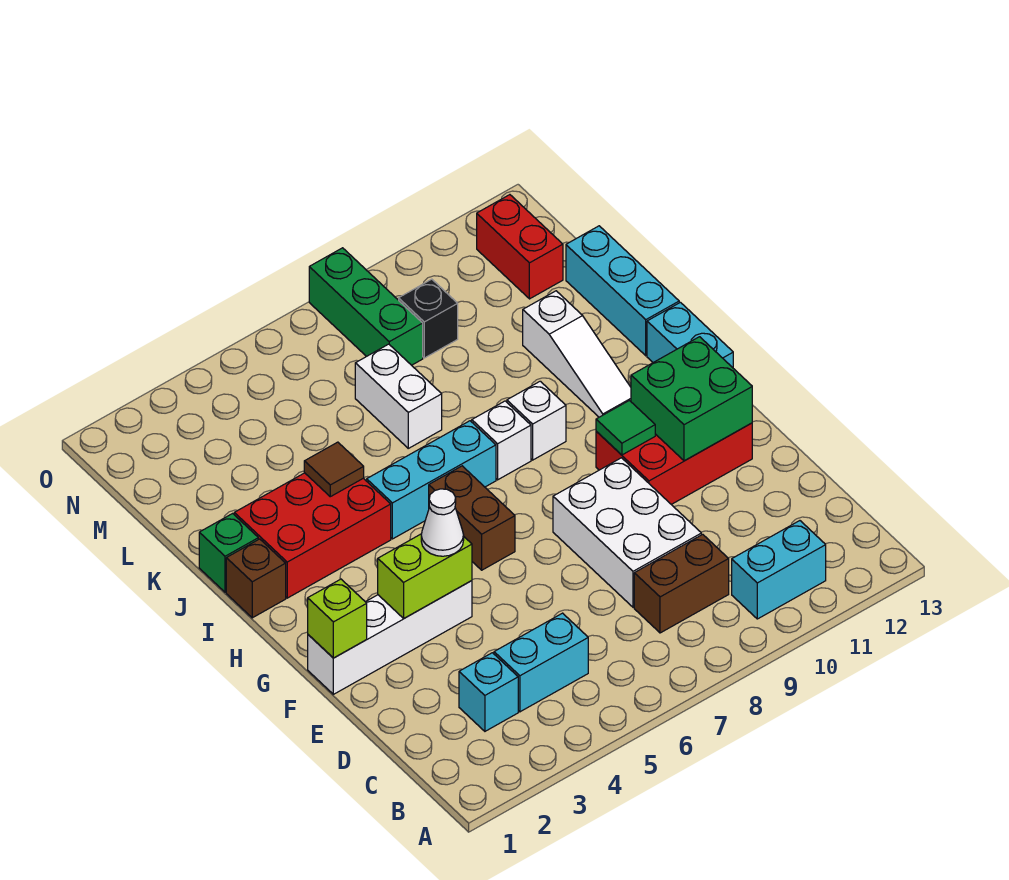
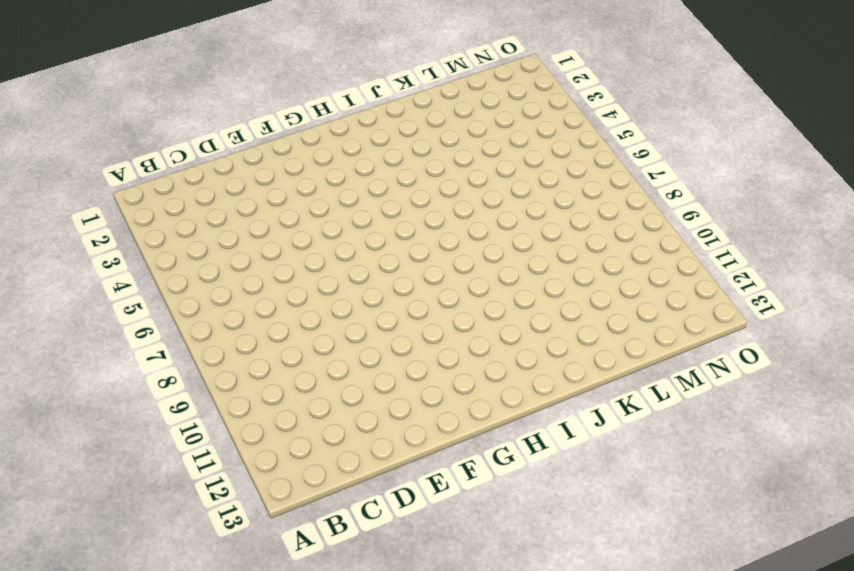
none -> cyan 1x2 brick [732,521,826,619]
none -> cyan 1x1 brick [459,653,518,731]
none -> cyan 1x2 brick [494,613,588,712]

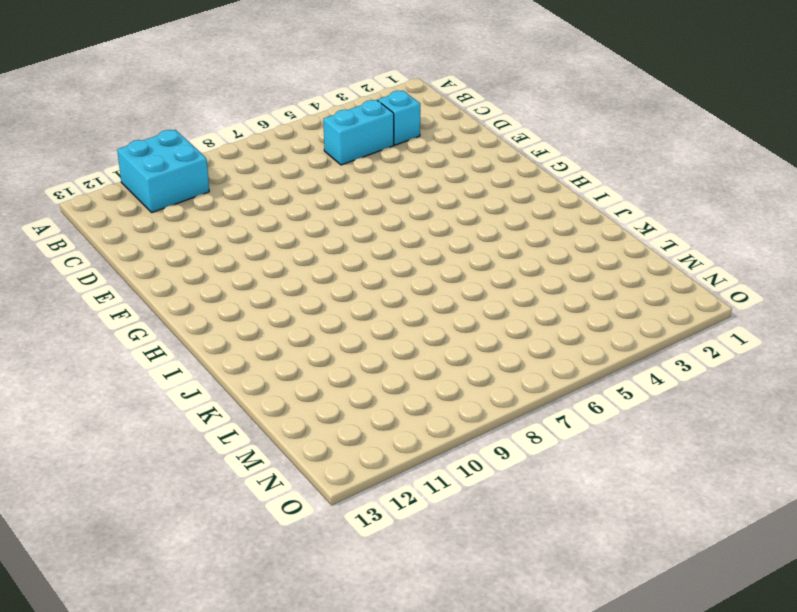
cyan 2x2 brick [117,130,209,213] -> cyan 1x2 brick [732,521,826,619]
none -> brown 1x2 brick [634,534,729,633]
none -> white 2x3 brick [553,458,701,607]
none -> white 1x4 brick [308,581,472,694]

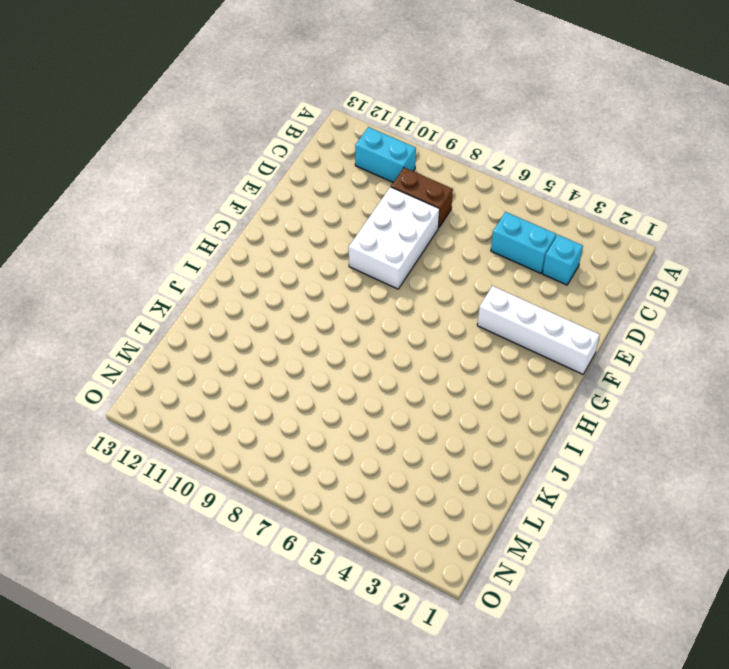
none -> red 2x3 brick [596,423,752,504]
none -> brown 1x2 brick [429,466,515,570]
none -> cyan 1x2 brick [647,302,733,368]

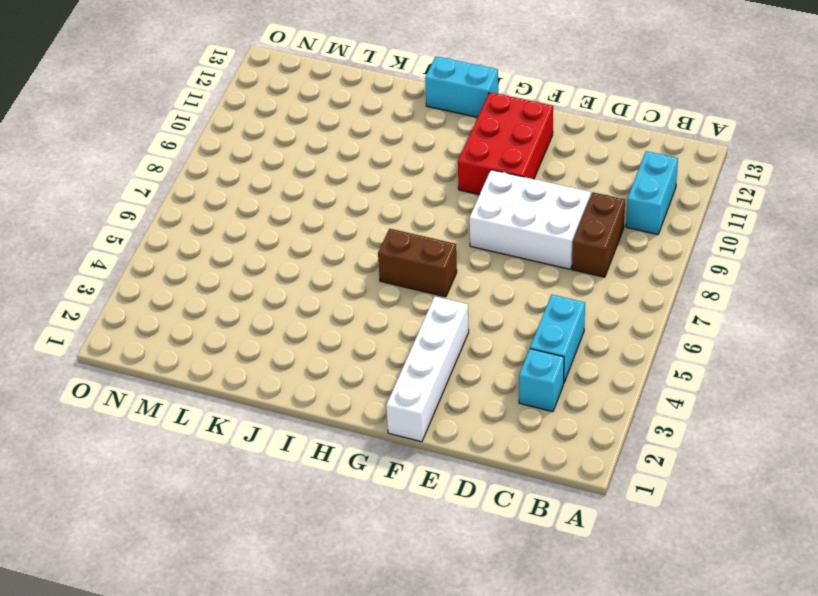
none -> brown 1x1 brick [226,539,286,618]
none -> red 2x3 brick [234,473,391,598]
none -> cyan 1x3 brick [367,421,496,539]

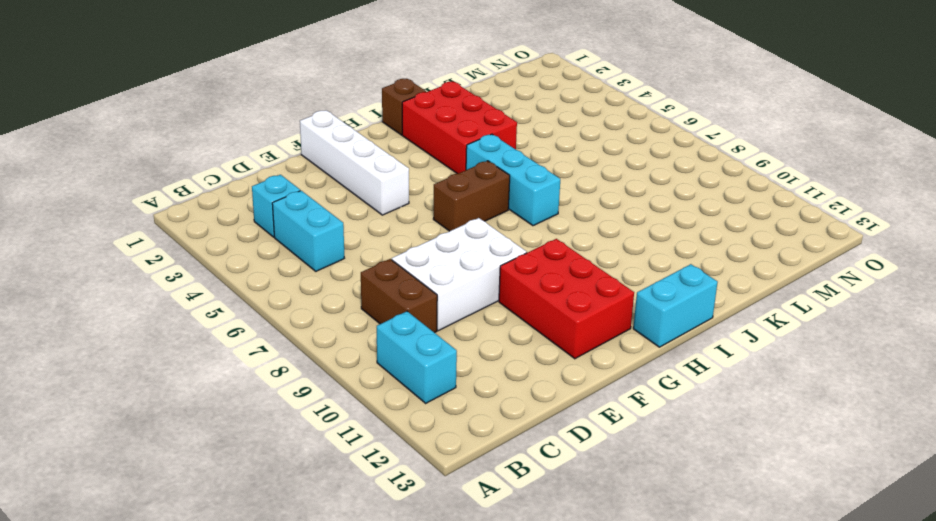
none -> white 1x1 brick [472,401,531,480]
none -> white 1x1 brick [507,381,566,460]
none -> white 1x3 slope [523,291,631,417]

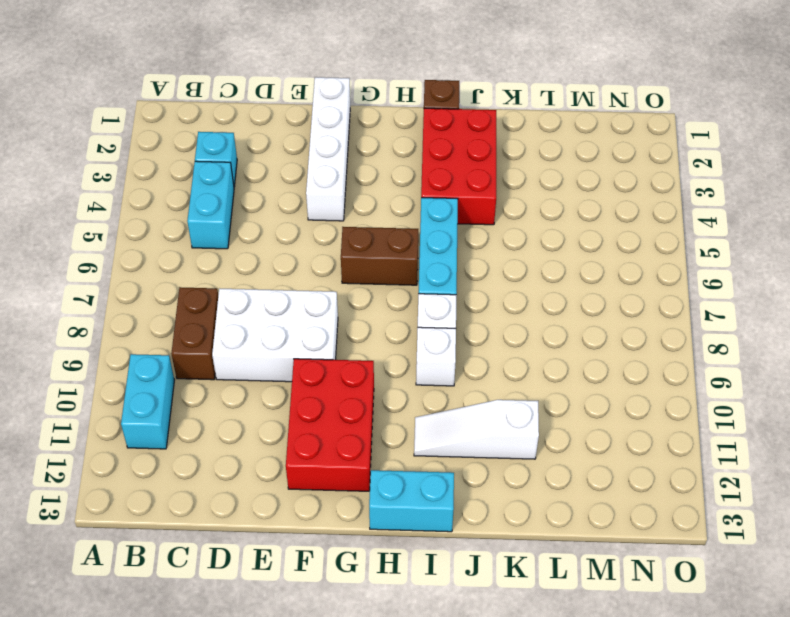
none -> green 1x1 brick [199,514,258,592]
none -> cyan 1x3 brick [566,226,679,356]
none -> white 1x2 brick [355,344,442,448]

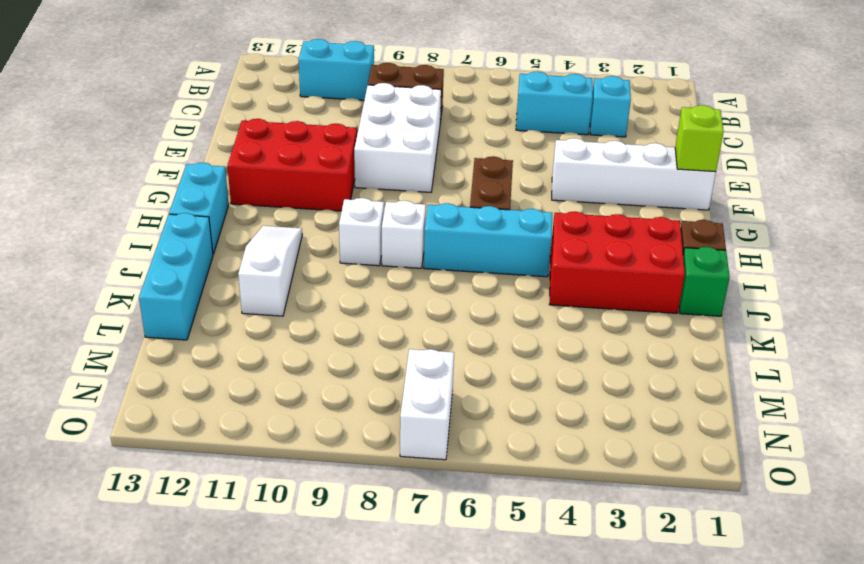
white 1x2 brick [400,349,454,460] -> white 1x2 brick moved to [355,344,442,448]
none -> green 1x3 brick [309,248,423,365]
none -> black 1x1 brick [399,279,458,358]
none -> red 1x2 brick [477,195,563,299]

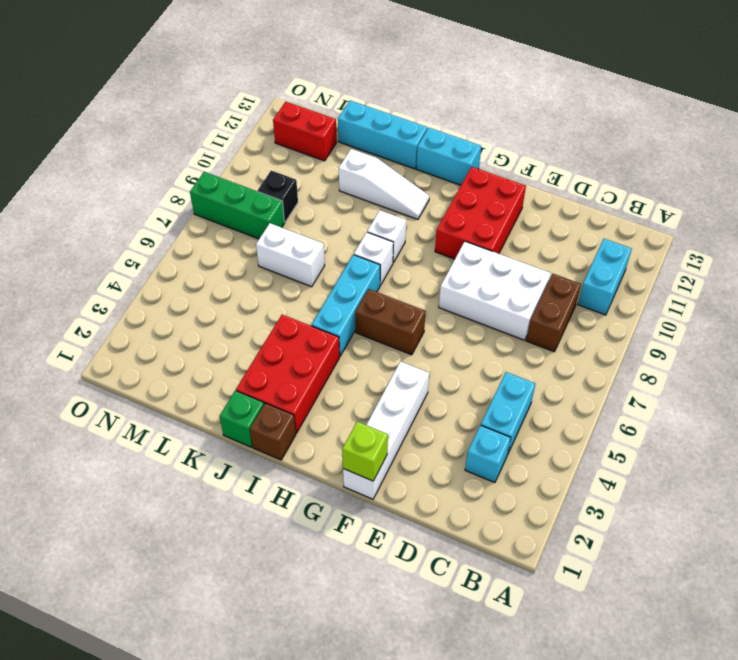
none -> lime 1x2 brick [378,534,472,618]
none -> green 2x2 brick [631,337,752,461]
none -> green 1x1 tile [596,400,655,455]

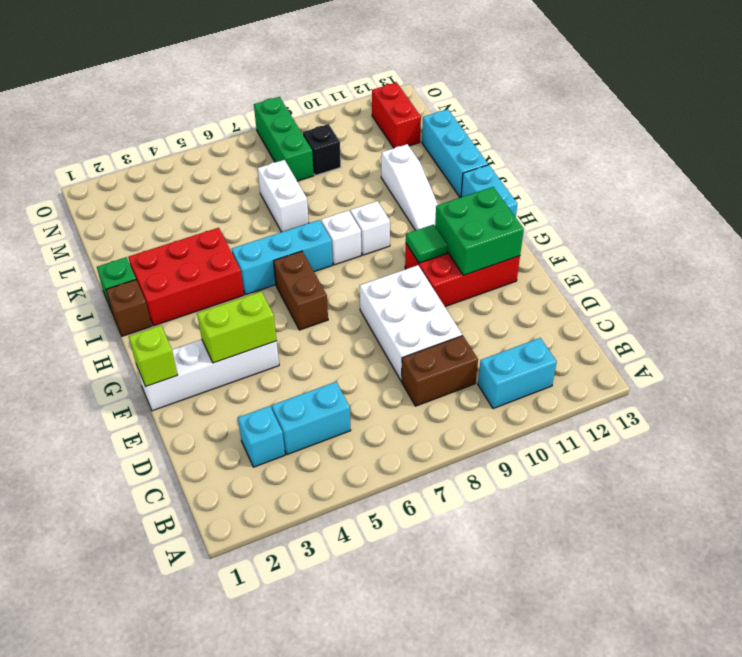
none -> brown 1x1 tile [304,442,364,497]
none -> white 1x1 cone [421,489,464,556]

